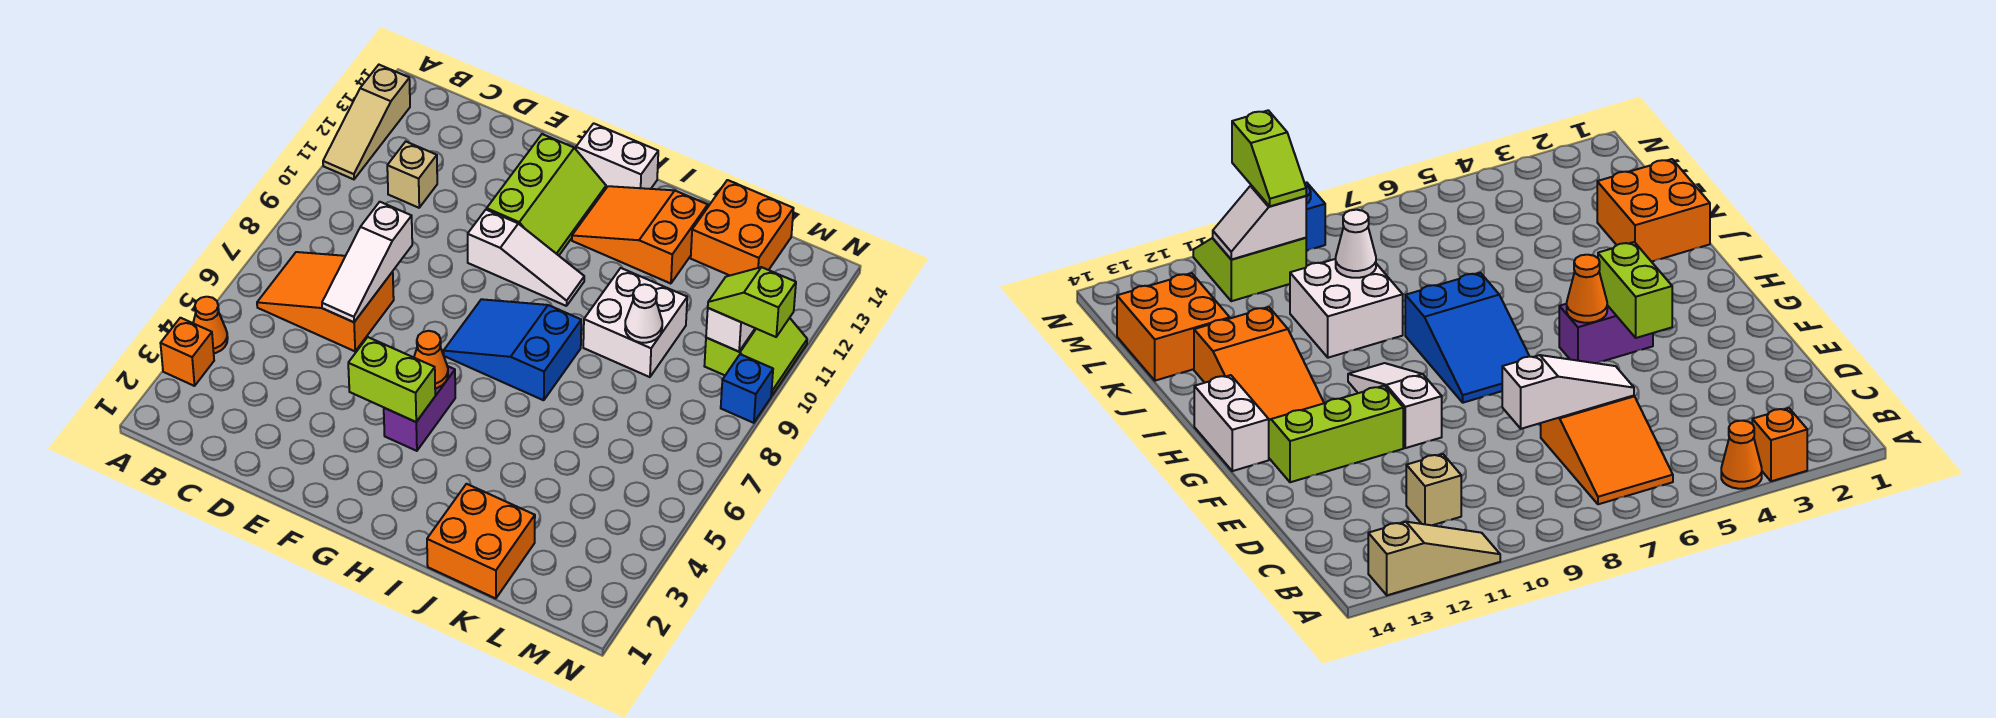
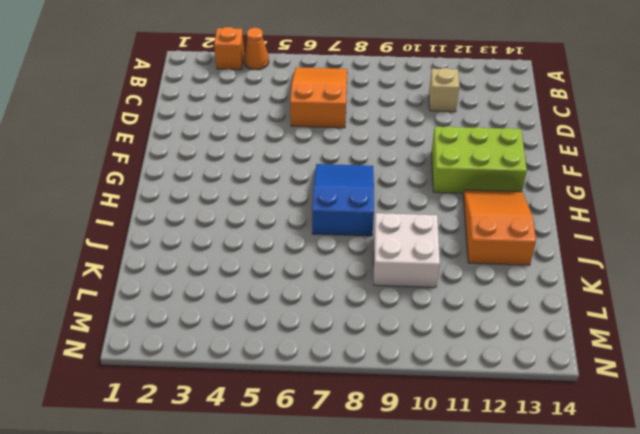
lime 2x3 brick [432,126,527,193] -> lime 2x3 slope [487,134,606,255]
none -> tan 1x3 slope [323,65,410,179]
none -> white 1x3 slope [468,210,584,306]
none -> purple 1x2 brick [384,366,455,451]

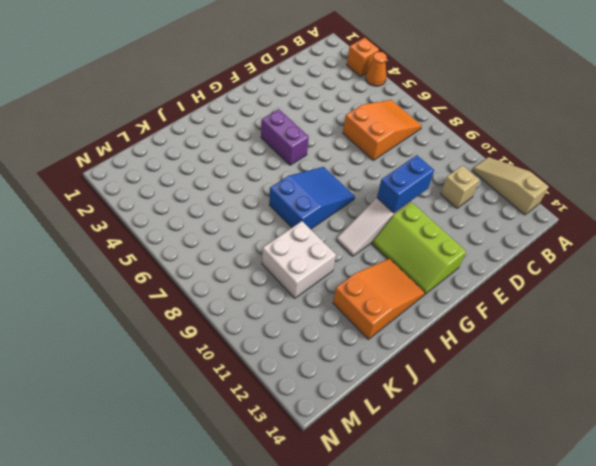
blue 1x2 brick [377,155,434,213] -> none
none -> white 1x2 brick [576,123,658,189]
none -> orange 2x2 brick [427,484,535,599]
none -> orange 2x2 brick [691,180,794,276]

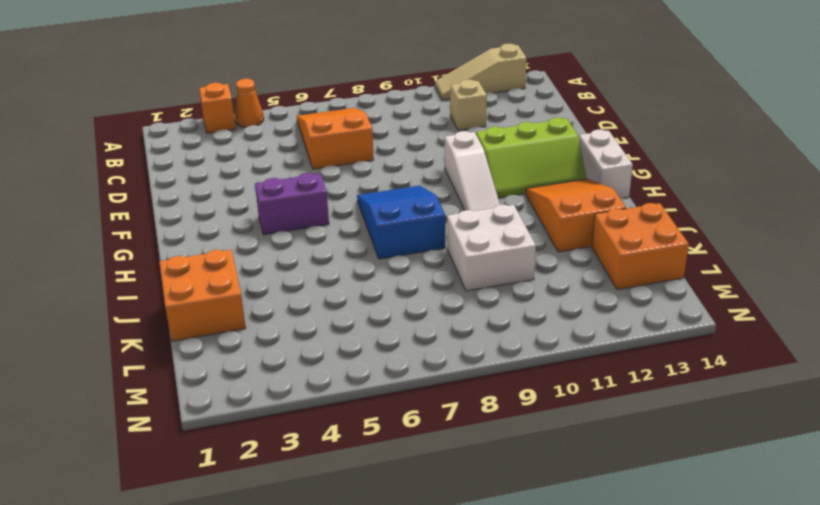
none -> lime 2x2 slope [704,318,807,396]
none -> blue 1x1 brick [721,354,773,423]
none -> white 1x3 slope [322,202,412,322]

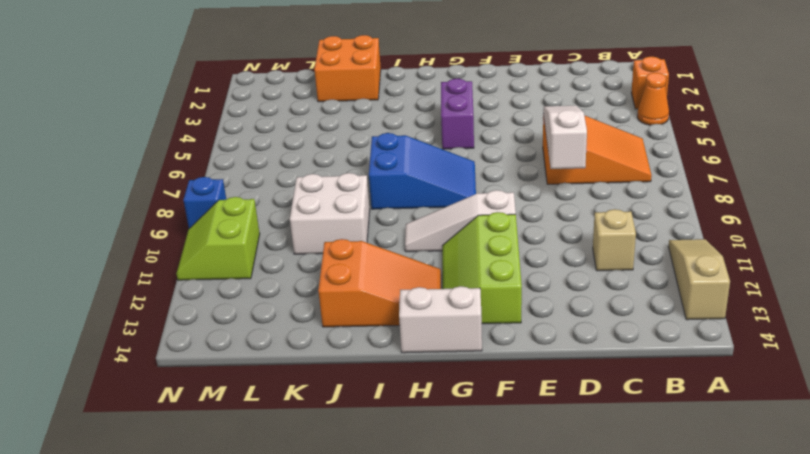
none -> orange 2x2 brick [691,180,794,276]
none -> lime 1x2 brick [348,337,435,422]
none -> orange 1x1 cone [414,331,448,388]

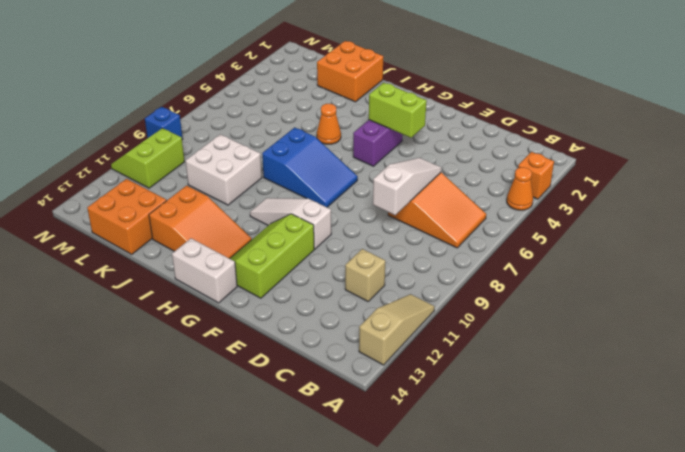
orange 1x1 cone [317,104,341,144] -> orange 1x1 cone moved to [414,331,448,388]
none -> white 1x1 cone [625,284,662,343]
none -> white 1x2 slope [706,308,755,352]
none -> lime 1x2 slope [708,267,796,337]

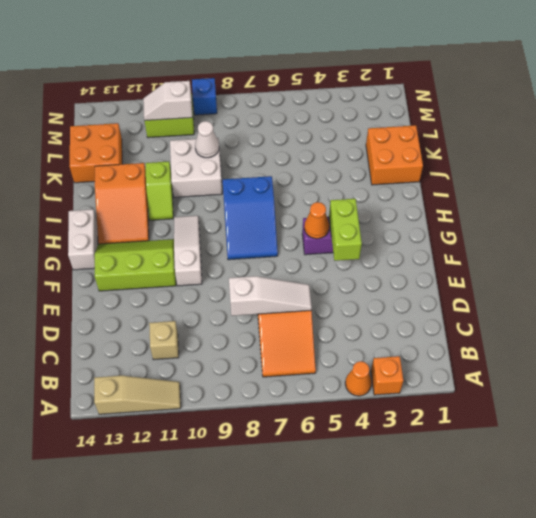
lime 1x2 slope [145,161,173,220] -> lime 1x2 slope moved to [708,267,796,337]

